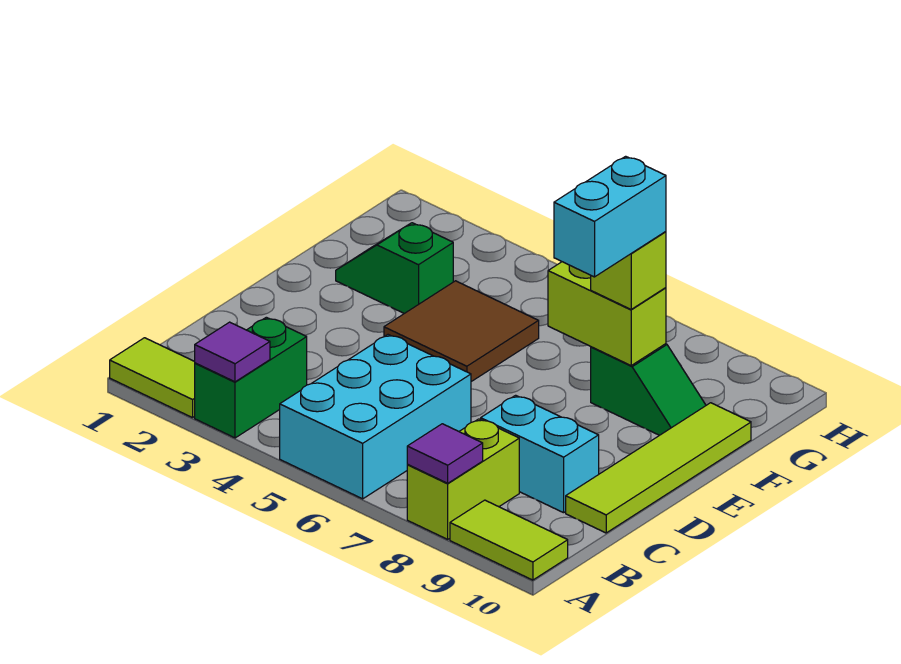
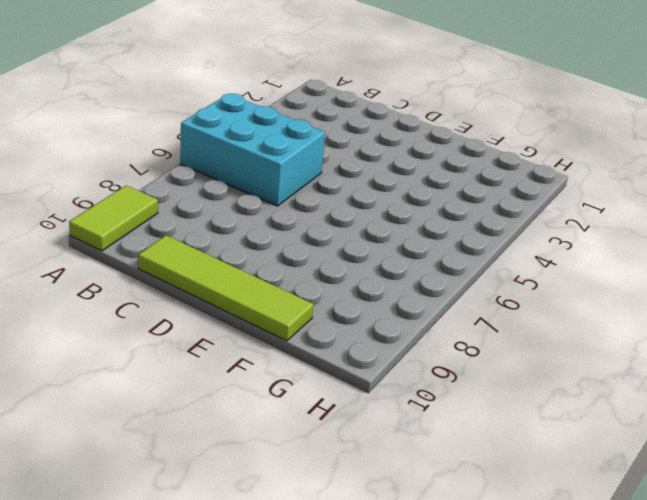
none -> lime 1x2 tile [110,338,195,418]
none -> green 1x2 brick [195,317,307,438]
none -> lime 1x2 brick [407,419,519,539]

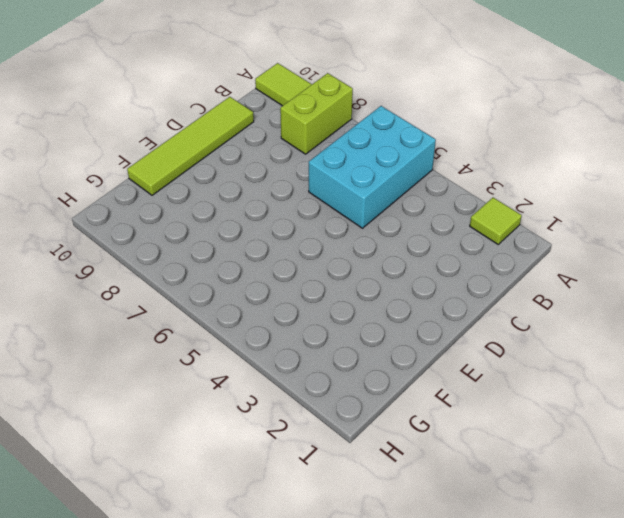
lime 1x1 tile [470,198,522,244] -> lime 1x2 tile [110,338,195,418]
none -> green 1x2 brick [195,317,307,438]
none -> cyan 1x2 brick [481,395,599,513]
none -> brown 2x2 tile [384,281,539,382]

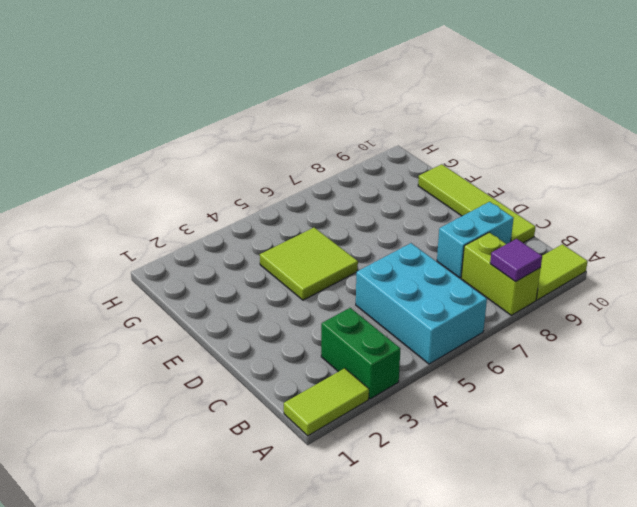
lime 2x2 tile [260,228,358,300] -> brown 2x2 tile [384,281,539,382]
none -> green 1x2 slope [336,223,453,314]
none -> green 1x2 slope [591,344,706,435]
none -> purple 1x1 tile [195,322,270,382]

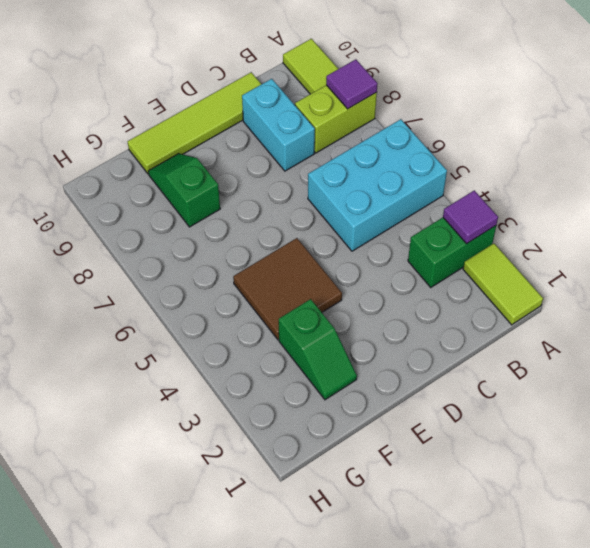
none -> lime 1x2 brick [548,262,666,365]
none -> lime 1x1 brick [591,232,666,309]
none -> cyan 1x2 brick [554,156,666,277]

